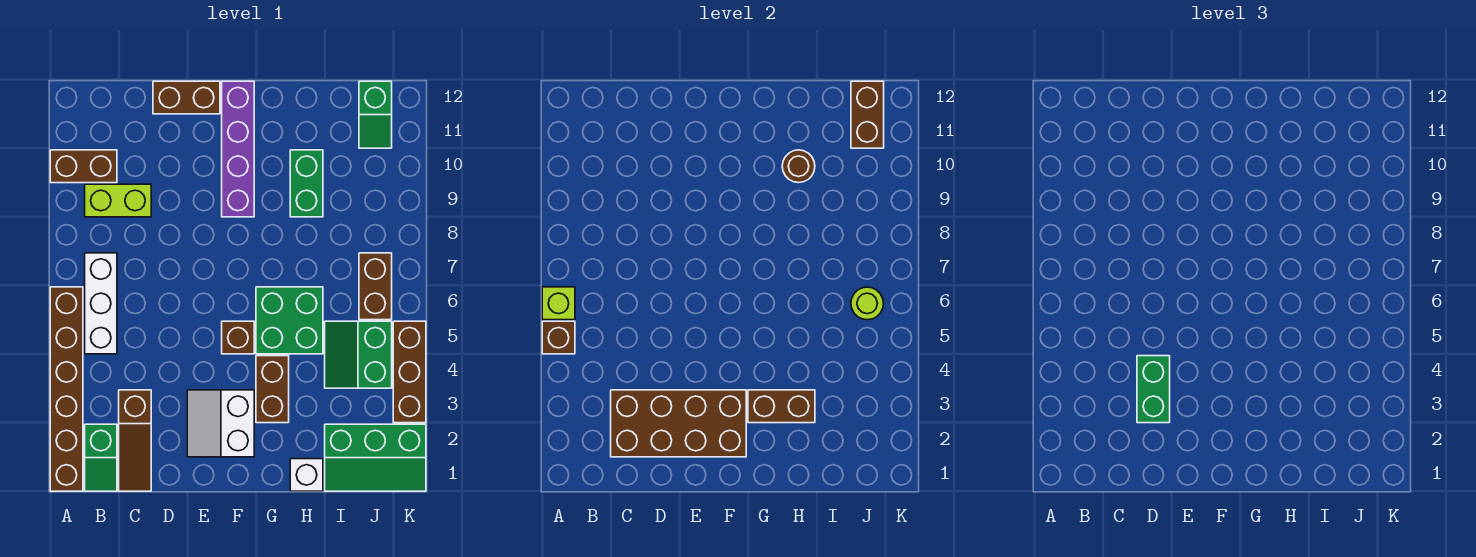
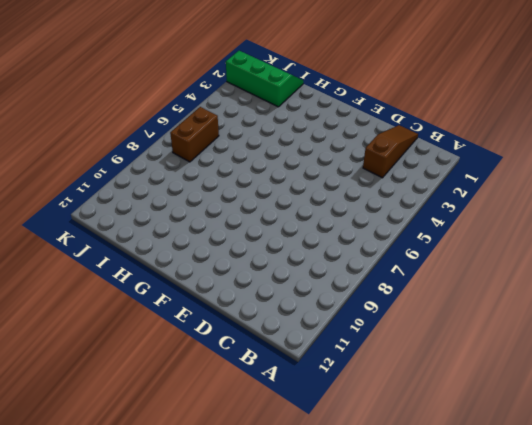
none -> brown 1x6 brick [50,287,83,491]
none -> brown 1x2 brick [50,150,117,183]
none -> green 1x2 slope [85,424,117,491]

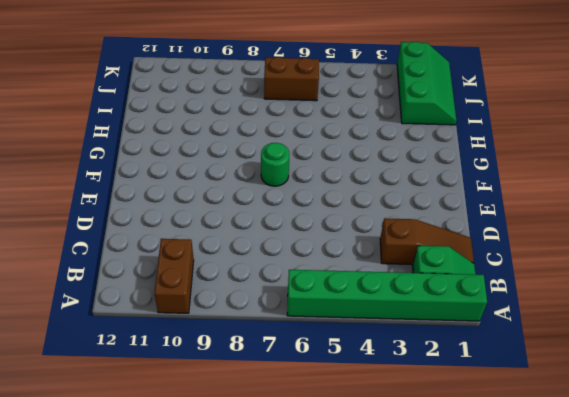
green 1x6 brick [287,270,487,321] -> brown 1x6 brick [50,287,83,491]
green 1x1 round brick [261,143,289,186] -> none
none -> white 1x3 brick [85,253,117,354]
none -> lime 1x2 brick [85,184,151,217]
none -> brown 1x2 brick [153,81,220,114]

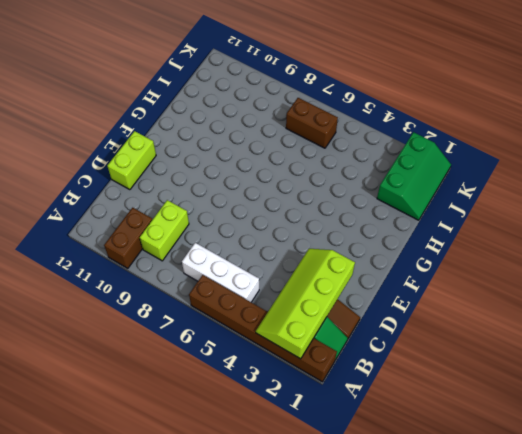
lime 2x4 slope [256,248,355,359] -> brown 2x4 brick [611,390,746,457]
lime 1x2 brick [107,131,156,190] -> brown 1x2 brick [153,81,220,114]
none -> white 2x2 slope [187,390,254,457]
none -> brown 1x1 brick [222,321,254,354]
none -> purple 1x4 brick [222,81,254,217]

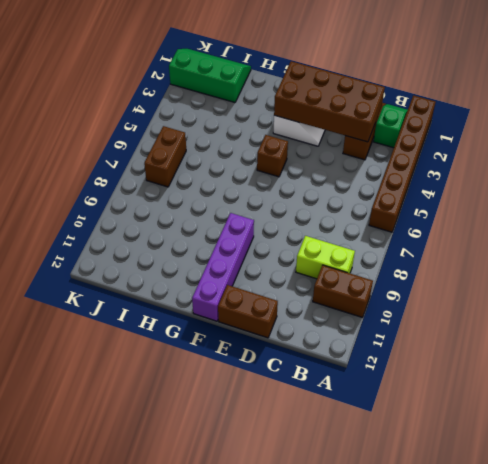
none -> white 1x3 brick [85,253,117,354]
none -> brown 1x2 brick [256,356,289,423]
none -> green 2x2 brick [256,287,323,354]

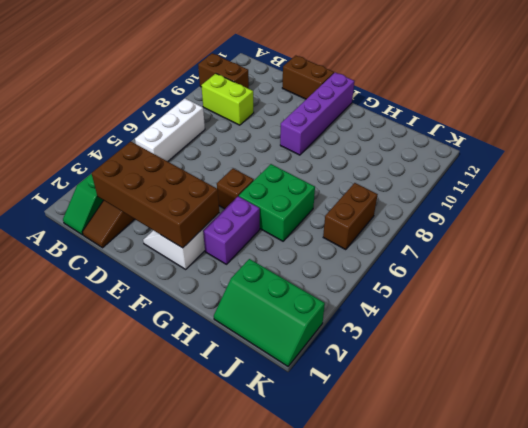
purple 1x2 brick [203,196,260,264] -> brown 1x2 brick [256,356,289,423]
none -> brown 1x6 brick [50,287,83,491]
none -> white 1x1 brick [290,459,323,491]
none -> green 1x2 brick [290,150,323,217]

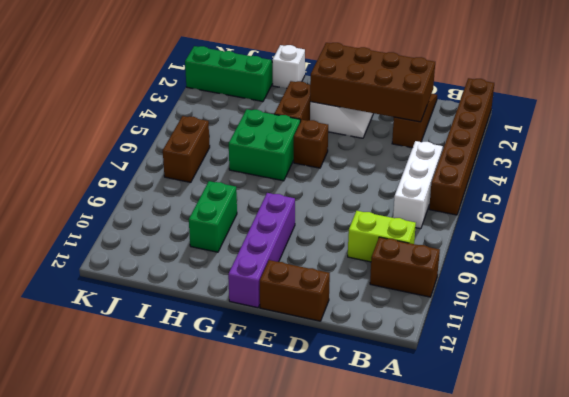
none -> green 1x2 slope [85,424,117,491]
none -> green 2x2 slope [325,321,392,388]
none -> green 1x2 slope [359,81,392,148]

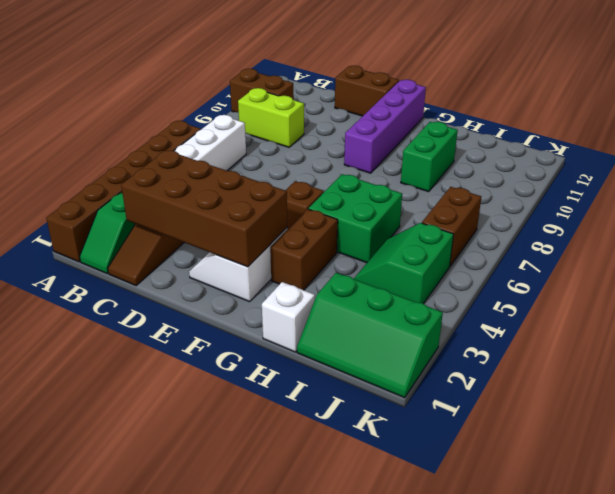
none -> green 1x2 slope [359,81,392,148]
none -> brown 1x3 brick [393,321,426,423]
none -> brown 1x1 brick [542,321,575,354]

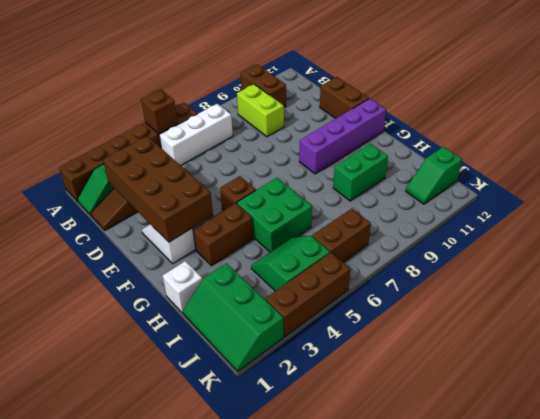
none -> lime 1x1 brick [542,287,575,320]
none -> brown 1x2 brick [748,390,815,423]
none -> brown 1x1 round brick [782,150,815,183]

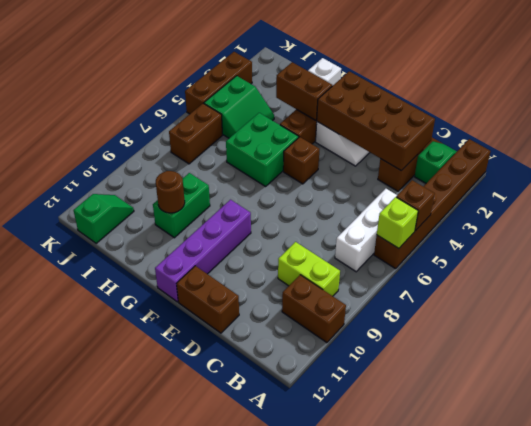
none -> green 2x3 slope [325,424,426,491]
none -> lime 1x1 round brick [851,287,884,320]
none -> brown 1x2 brick [851,81,884,148]

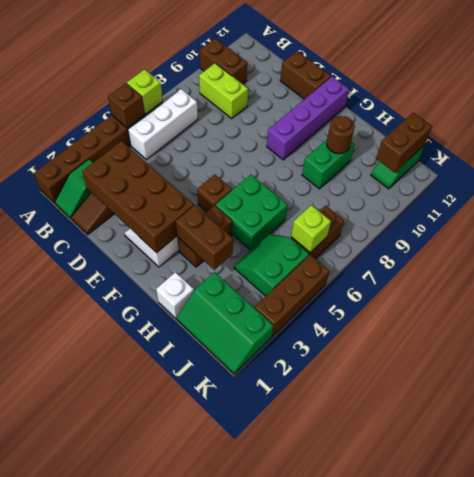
lime 1x1 brick [291,205,331,252] -> lime 1x1 round brick [851,287,884,320]
none -> green 1x2 brick [1137,356,1170,423]

